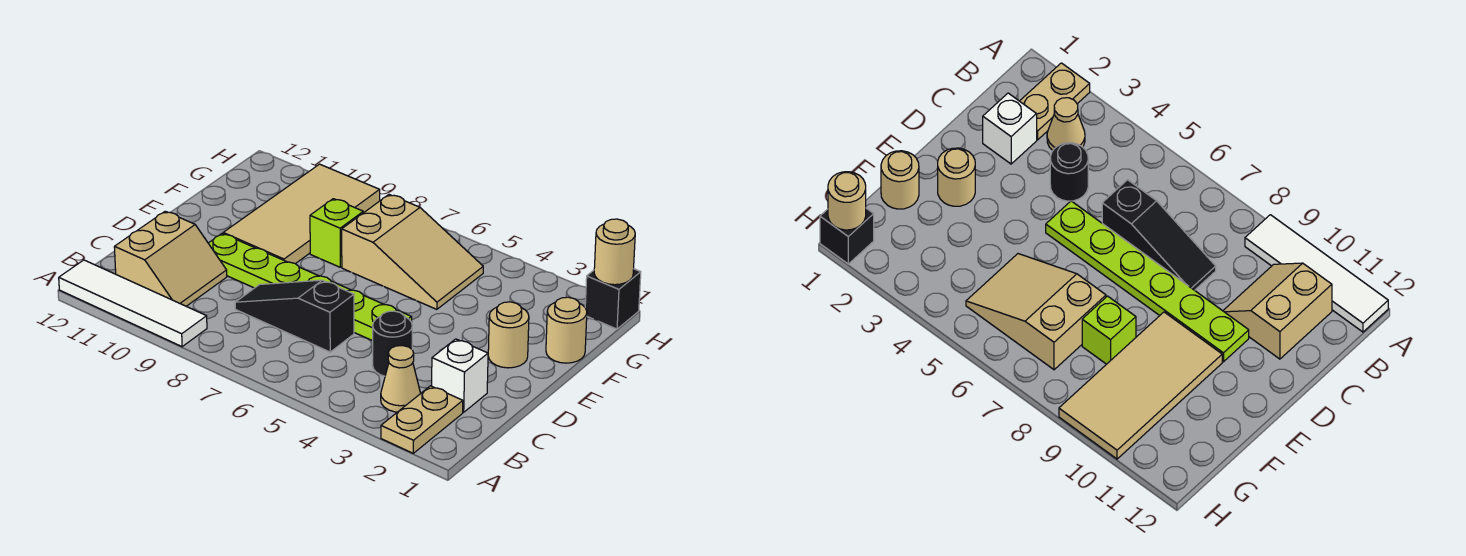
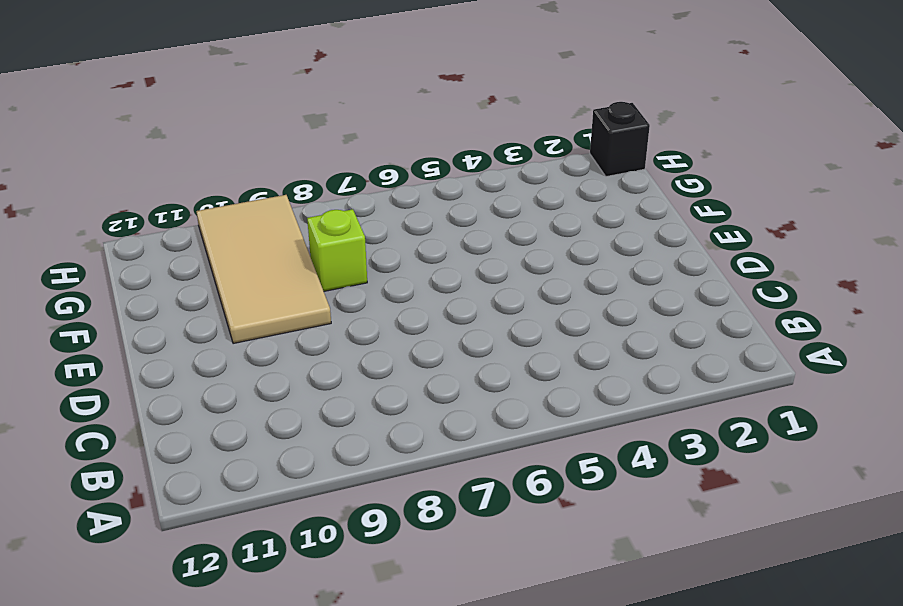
none -> tan 1x2 plate [381,386,463,453]
none -> white 1x4 tile [59,260,207,347]
none -> tan 1x1 cone [381,346,421,412]

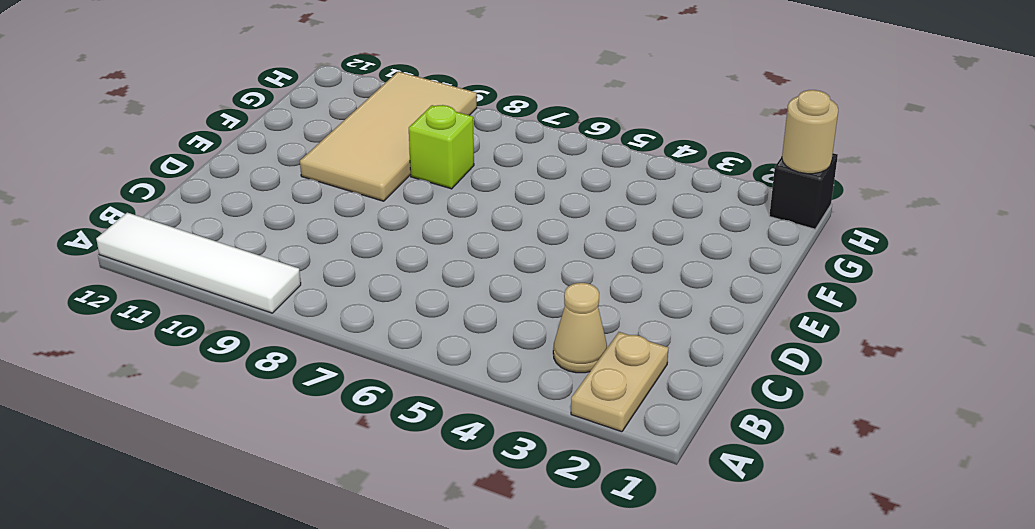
none -> tan 2x2 slope [114,211,227,306]
none -> white 1x1 brick [432,339,488,412]
none -> black 1x1 round brick [373,311,412,376]

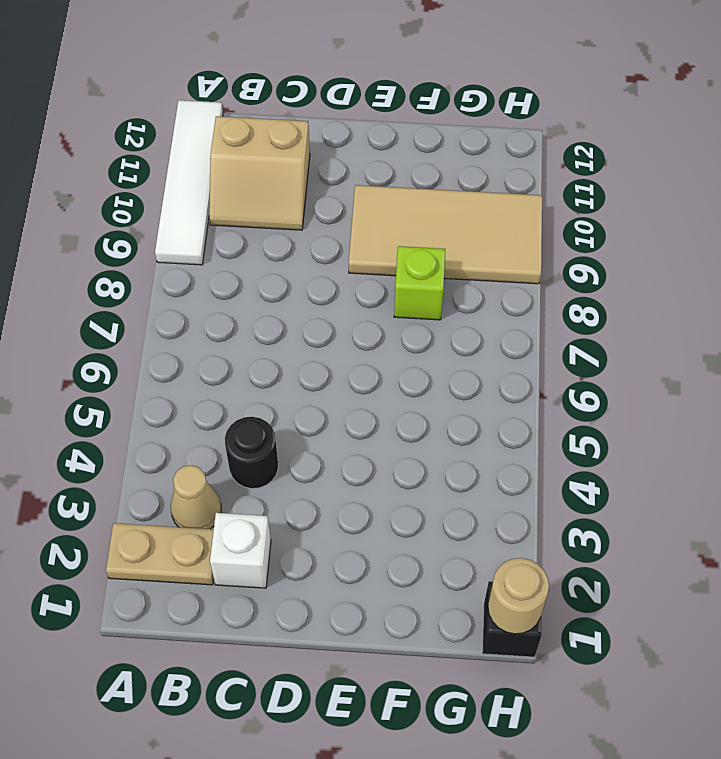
none -> black 1x3 slope [235,280,354,352]
none -> lime 1x6 plate [208,234,412,341]
none -> tan 1x1 round brick [488,302,529,368]

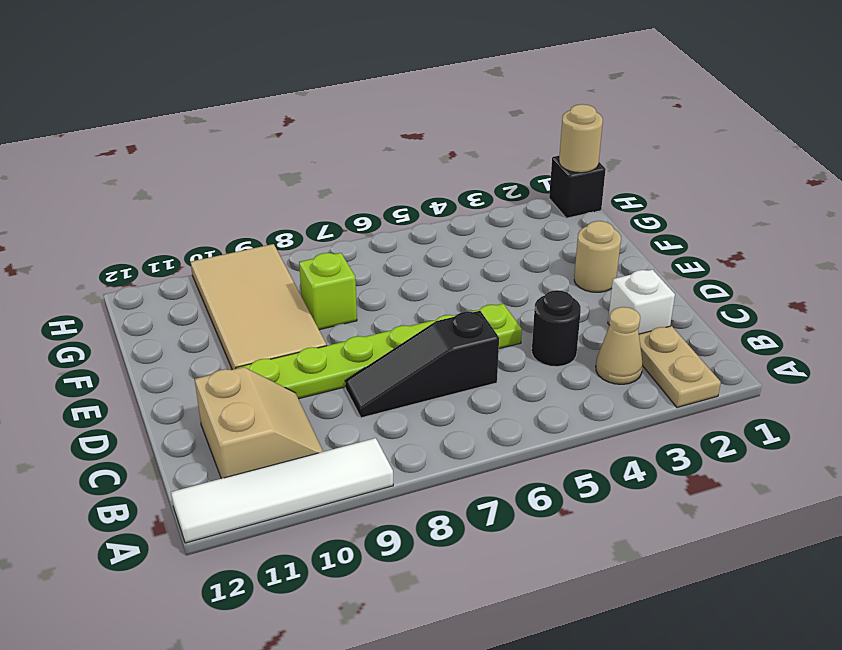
none -> tan 1x1 round brick [546,297,587,363]
none -> tan 2x3 slope [342,195,483,309]

